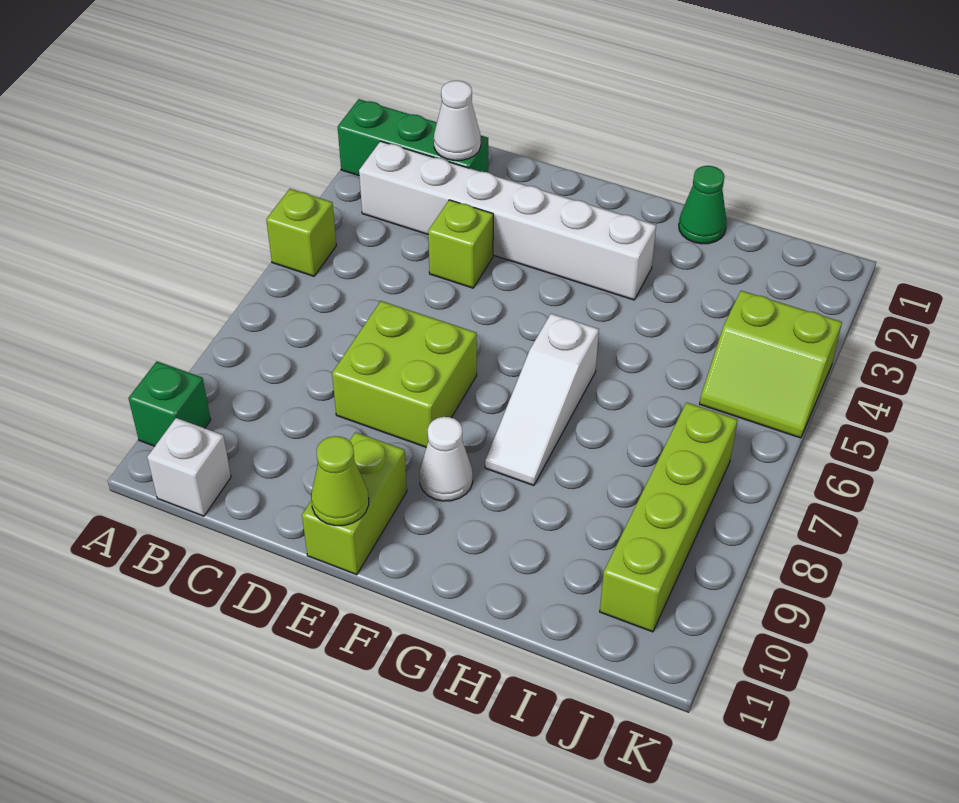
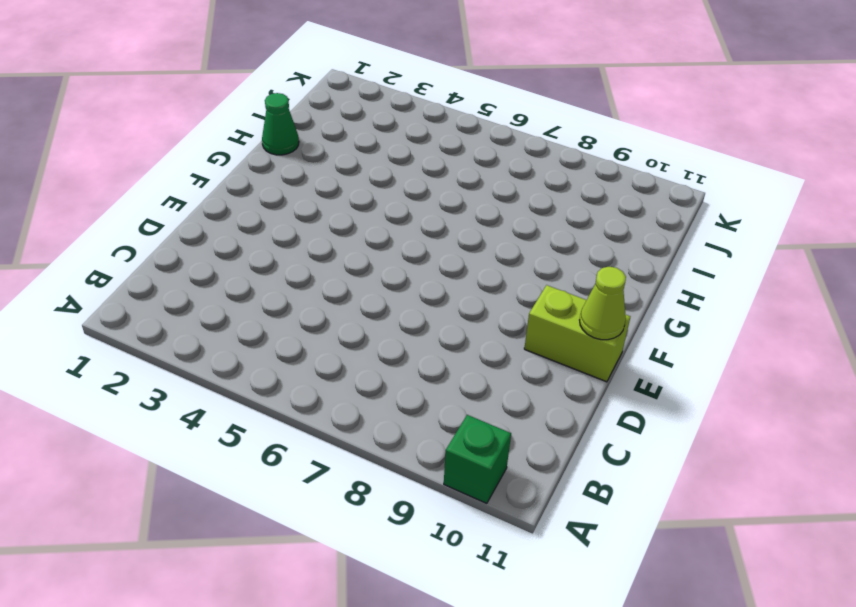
none -> green 1x3 brick [338,99,488,176]
none -> lime 1x1 brick [266,189,336,276]
none -> white 1x6 brick [359,141,656,300]

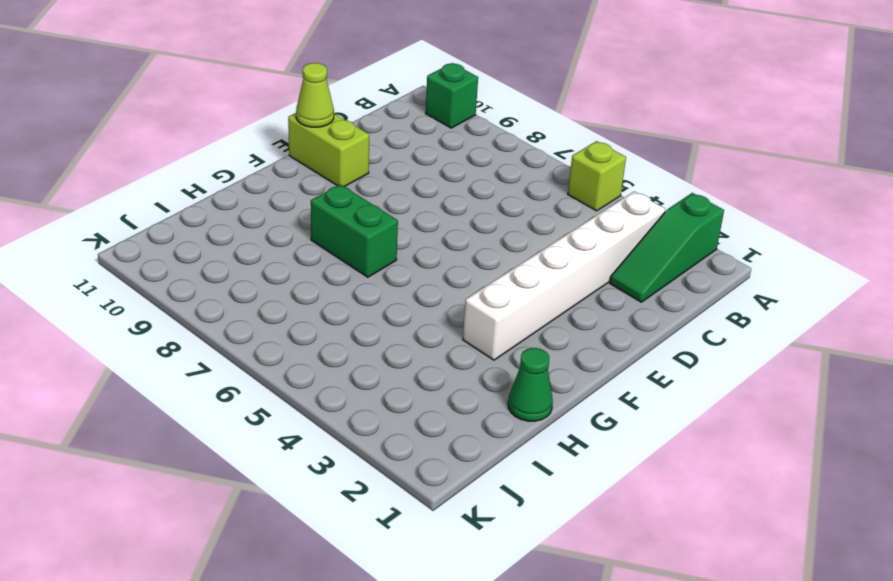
green 1x3 slope [610,193,724,302] -> green 1x3 brick [338,99,488,176]
green 1x2 brick [311,184,398,277] -> white 1x3 slope [485,314,599,486]
none -> white 1x1 brick [147,418,231,516]
none -> lime 1x1 brick [428,200,493,288]
none -> lime 2x2 brick [332,301,477,447]

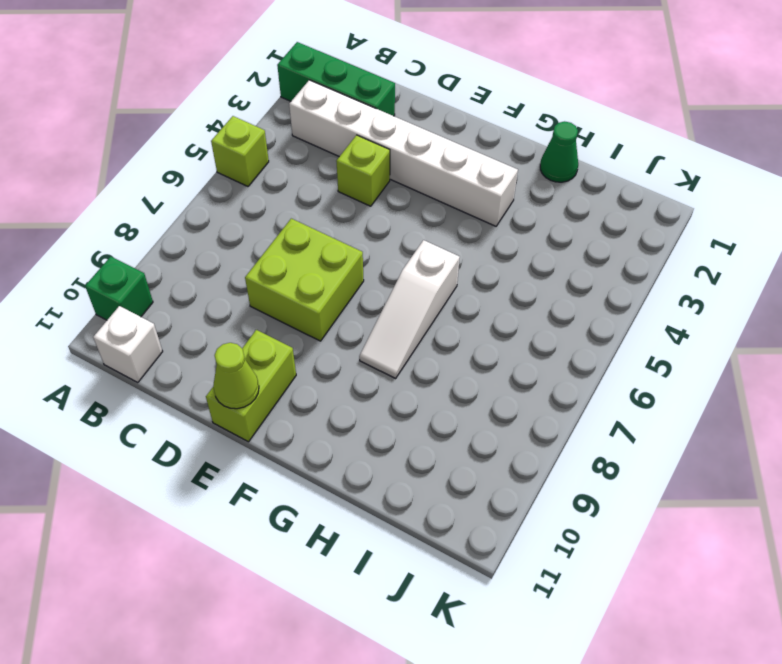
none -> white 1x1 cone [419,417,473,501]
none -> lime 2x2 slope [700,291,842,438]
none -> lime 1x4 brick [600,402,738,632]

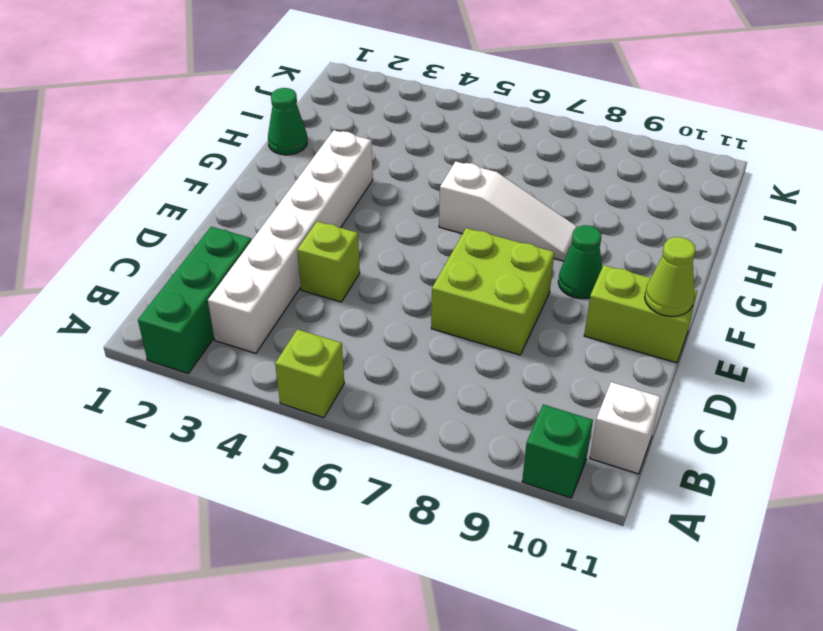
green 1x1 cone [558,225,602,299] -> white 1x1 cone [419,417,473,501]
none -> lime 2x2 slope [700,291,842,438]
none -> lime 1x4 brick [600,402,738,632]
none -> white 1x1 cone [434,81,481,161]

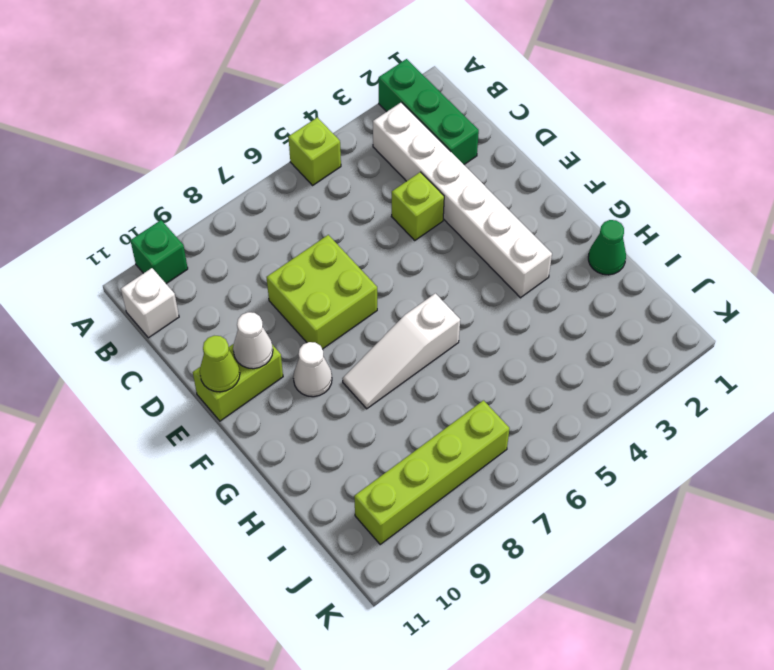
white 1x1 cone [233,312,273,369] -> white 1x1 cone moved to [434,81,481,161]
none -> lime 2x2 slope [700,291,842,438]

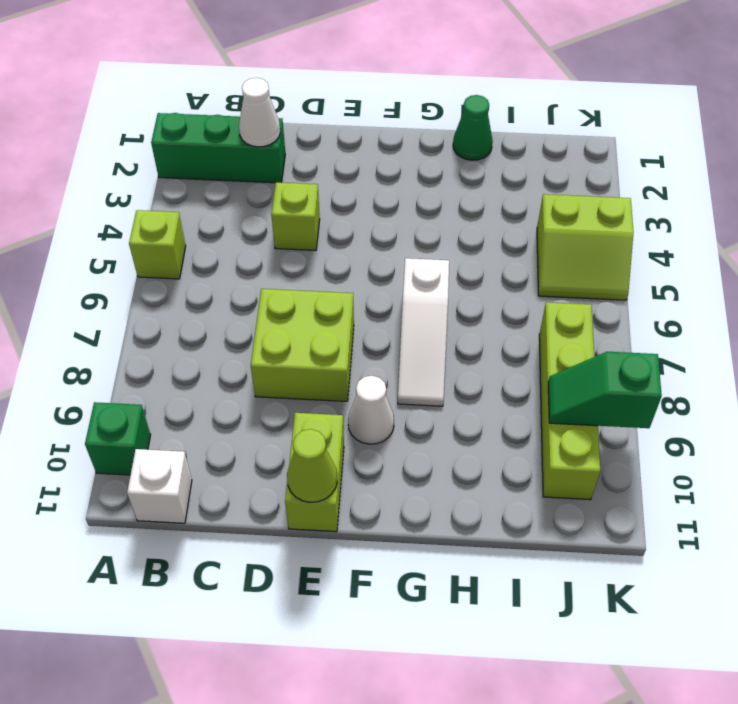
green 1x2 slope [548,352,662,428] -> none
none -> white 1x6 brick [359,141,656,300]

